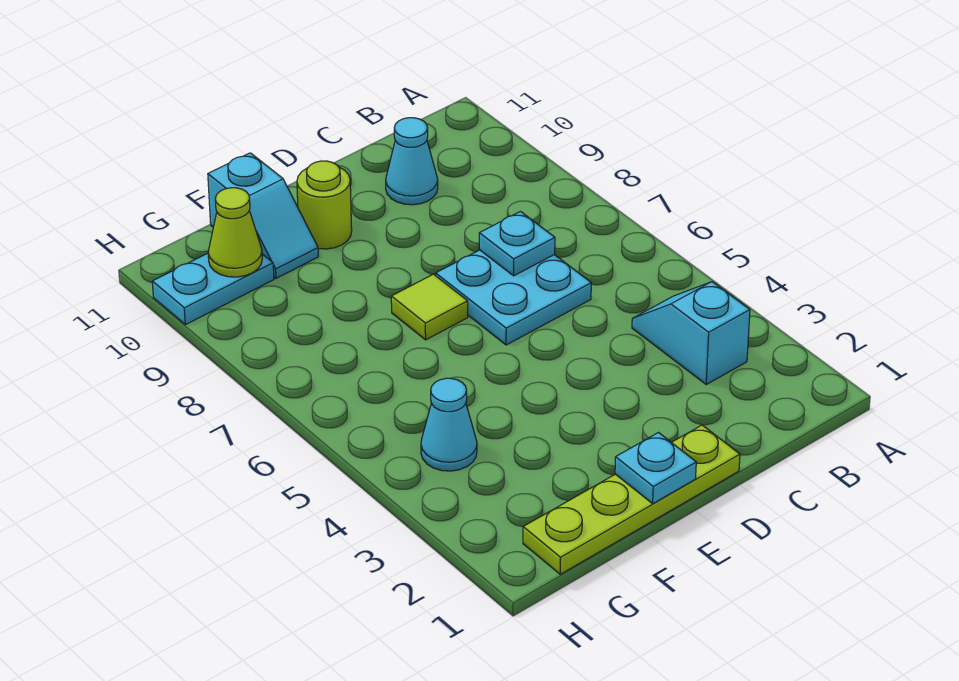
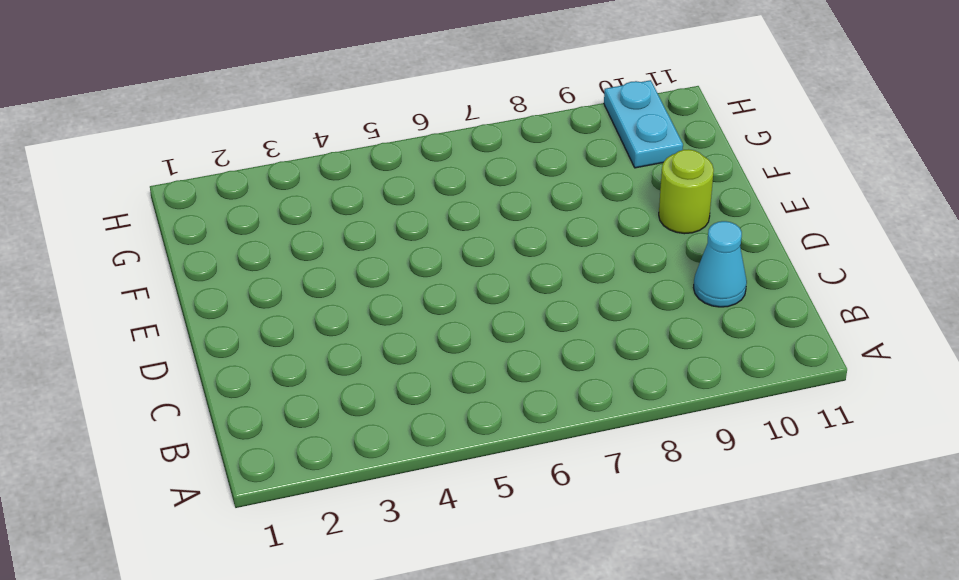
none -> cyan 1x2 slope [632,282,750,384]
none -> cyan 2x2 plate [436,250,591,345]
none -> lime 1x4 plate [523,425,740,574]

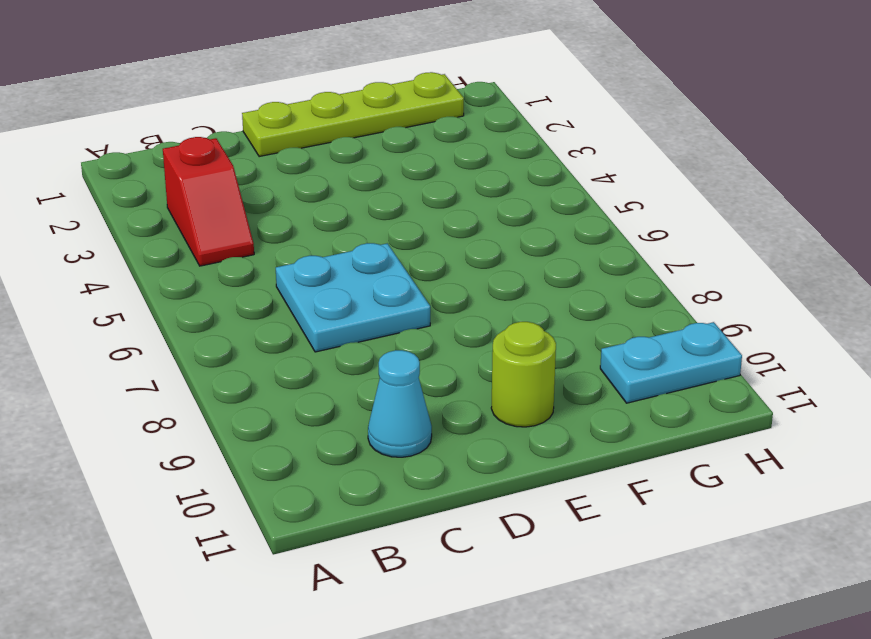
red 1x2 slope [163,137,254,266] -> cyan 1x2 slope [632,282,750,384]
none -> lime 1x1 tile [391,274,468,340]
none -> cyan 1x2 slope [208,153,318,278]
none -> cyan 1x1 cone [421,378,477,471]

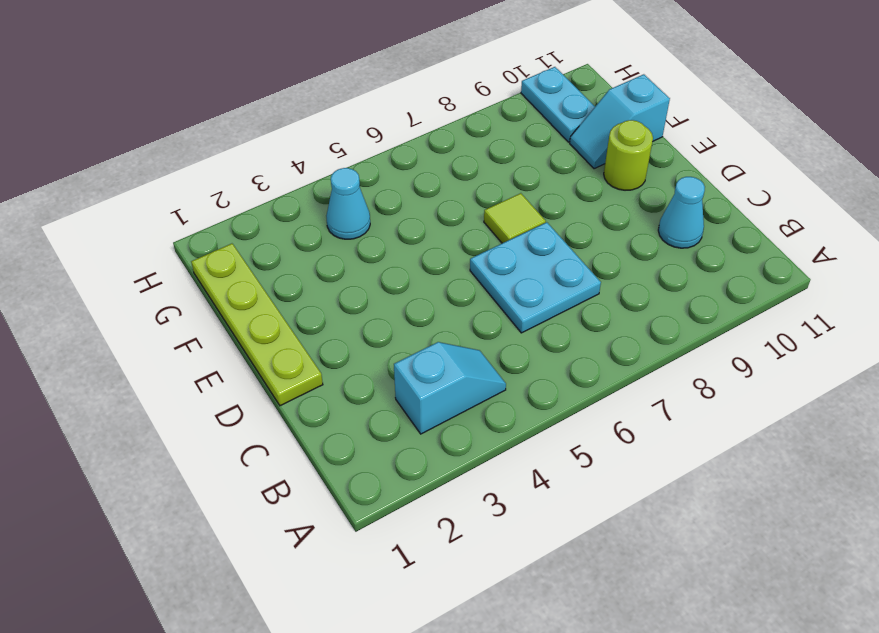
none -> cyan 1x1 plate [479,212,555,276]
none -> cyan 1x1 plate [615,433,696,504]
none -> lime 1x1 cone [208,188,262,277]

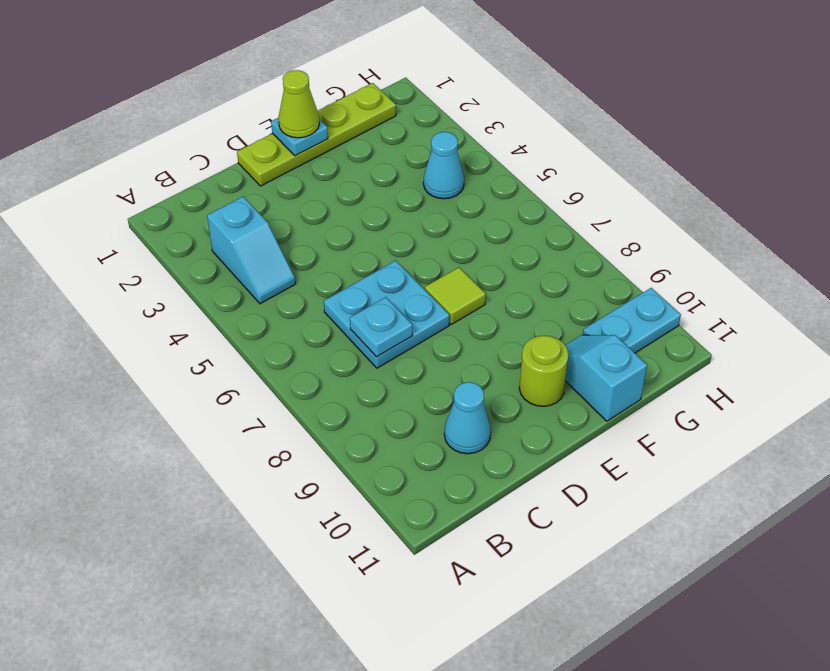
lime 1x1 cone [278,70,319,138] -> lime 1x1 cone moved to [208,188,262,277]

